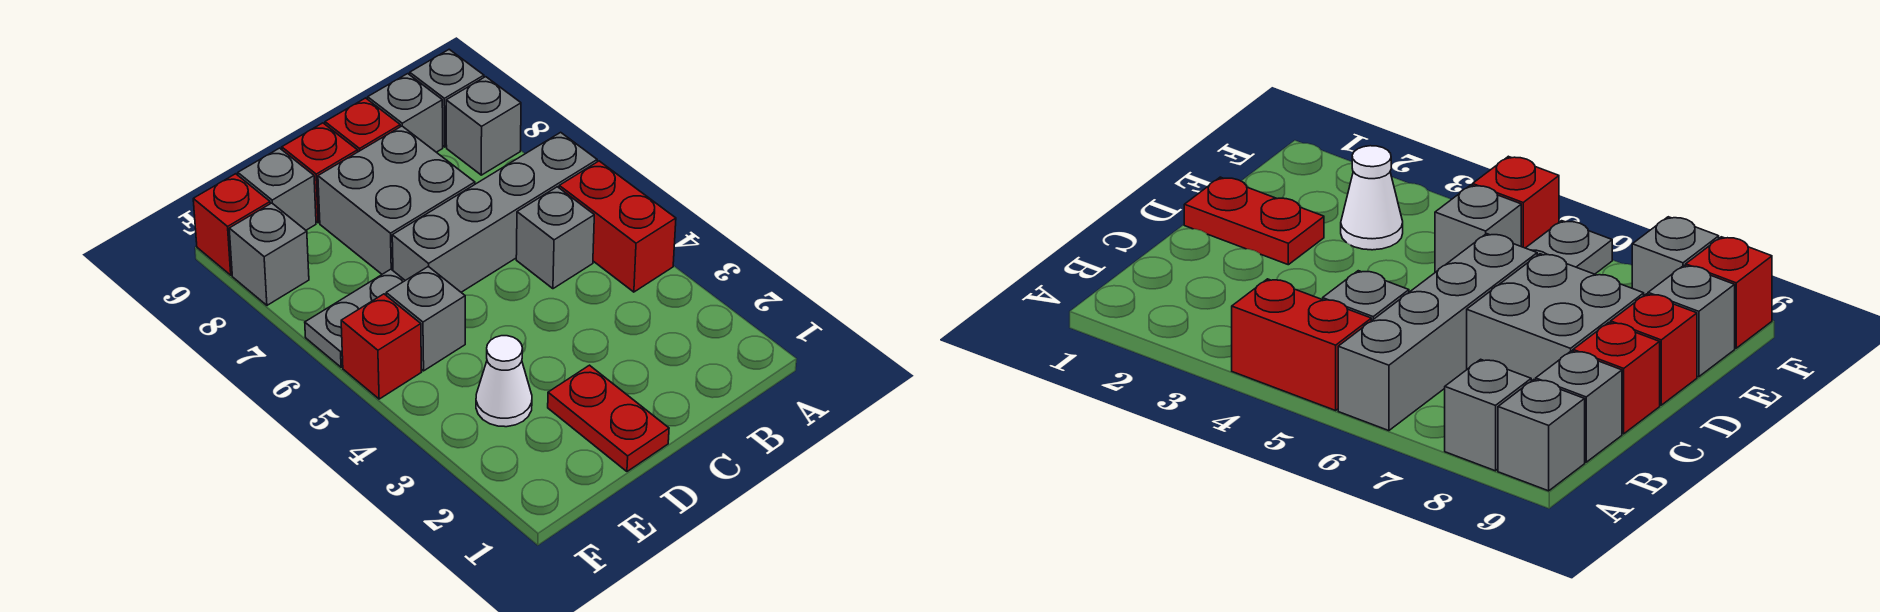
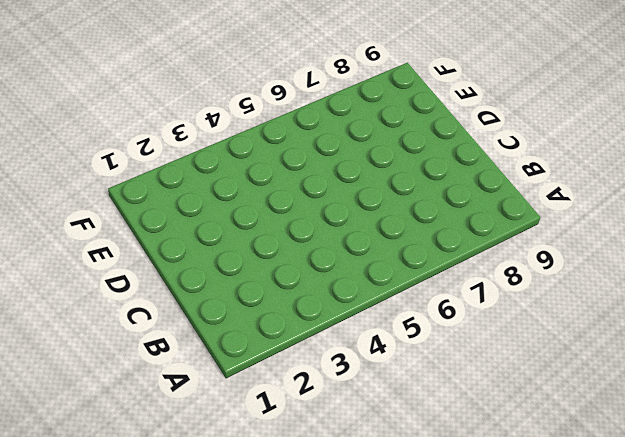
none -> red 1x2 brick [559,161,676,292]
none -> grey 1x4 brick [392,132,597,292]
none -> grey 1x1 brick [446,77,521,175]

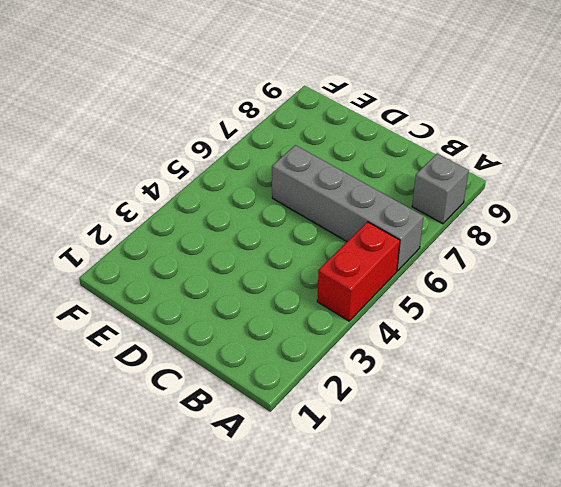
none -> grey 1x1 brick [410,49,484,147]
none -> grey 1x1 brick [516,187,594,289]
none -> grey 1x1 brick [368,74,443,152]

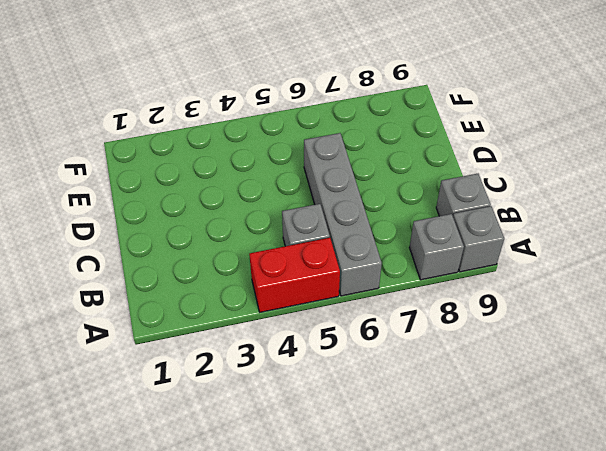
none -> grey 2x2 brick [318,126,475,274]
none -> red 1x1 brick [325,98,400,152]
none -> red 1x2 plate [548,365,669,471]

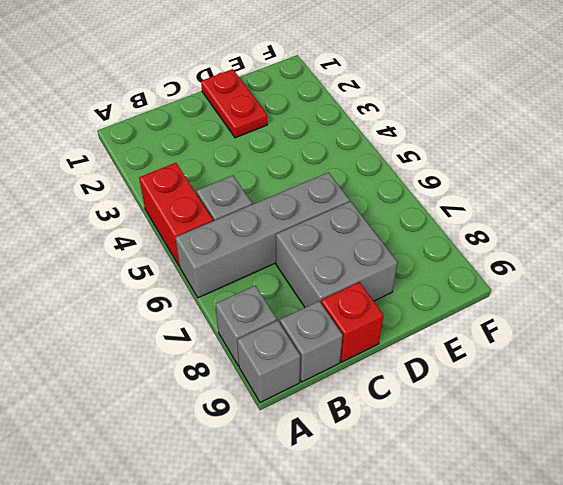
none -> red 1x1 brick [282,123,358,223]
none -> white 1x1 cone [476,336,532,427]
none -> grey 1x1 brick [386,266,465,371]

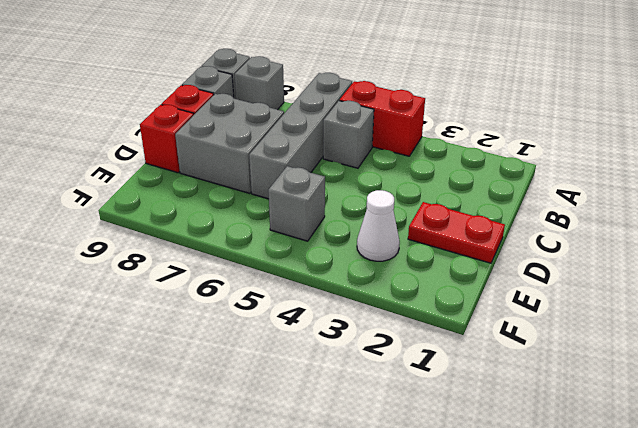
none -> grey 1x2 plate [305,269,405,367]
none -> grey 1x1 brick [238,148,316,230]
none -> red 1x1 brick [341,294,421,399]

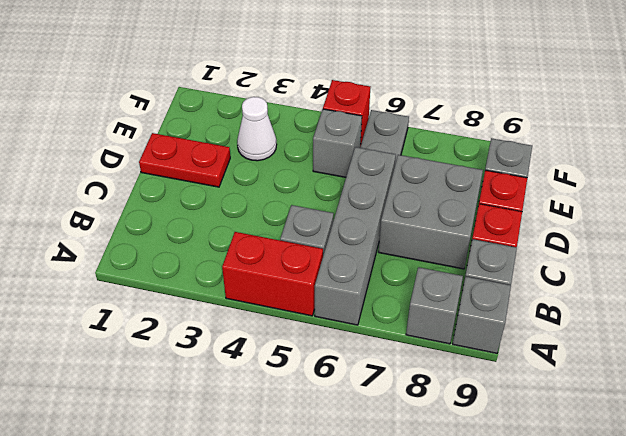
none -> grey 1x1 brick [229,203,309,305]
none -> red 1x1 brick [193,174,270,275]

